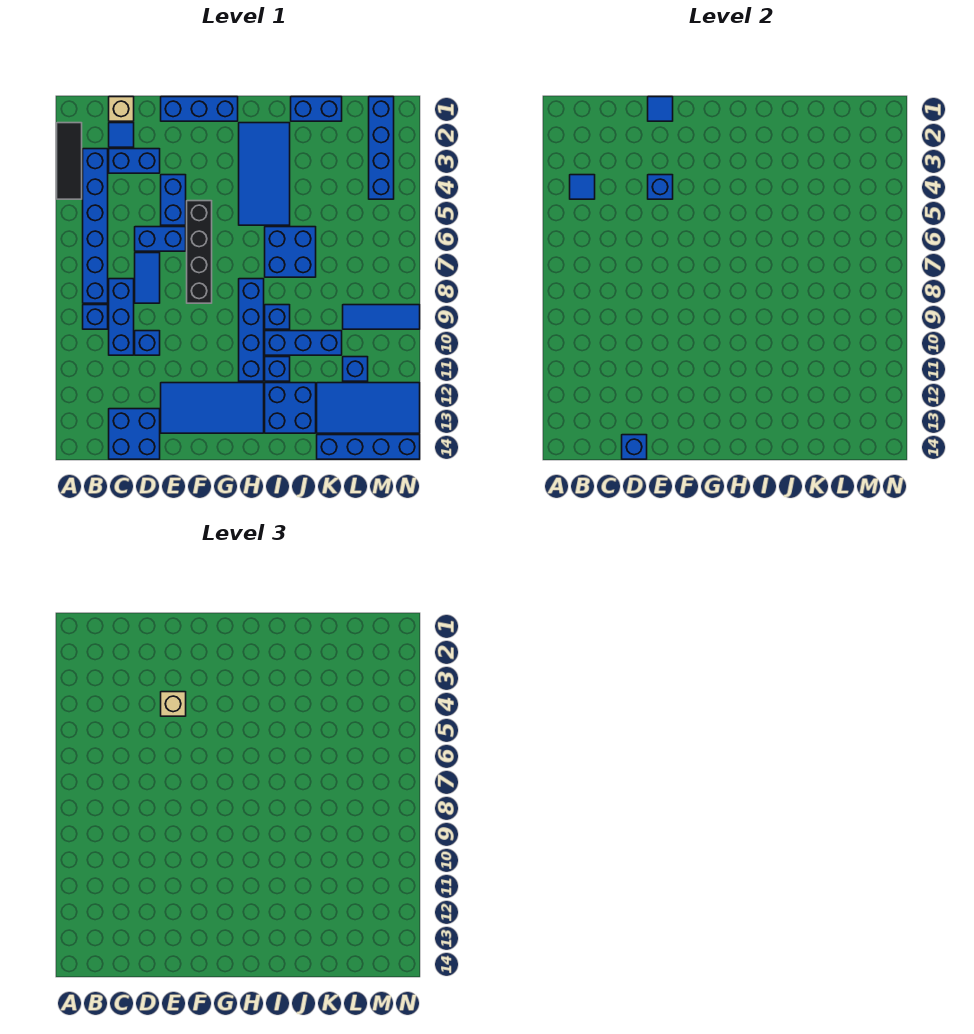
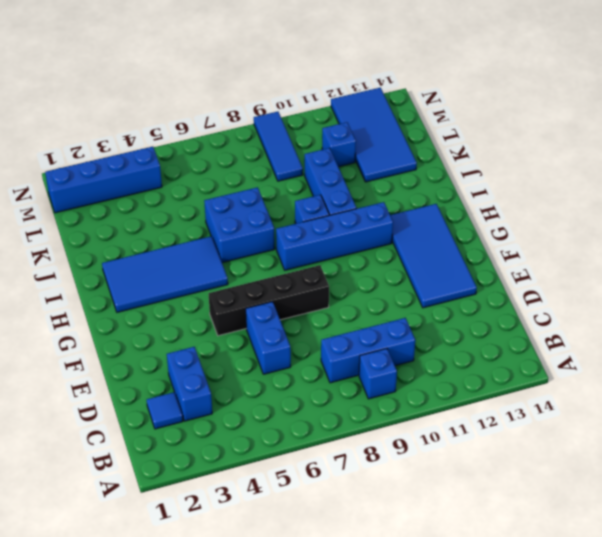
none -> black 1x3 tile [57,123,82,199]
none -> blue 1x6 brick [83,149,108,303]
none -> tan 1x1 brick [109,97,134,121]
none -> blue 2x2 brick [109,409,160,459]

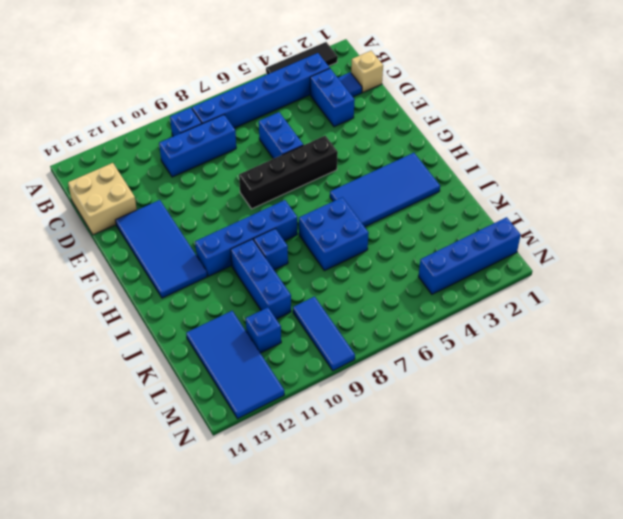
tan 2x2 brick [68,163,137,235] -> blue 2x2 brick [109,409,160,459]
none -> blue 1x2 tile [135,253,160,303]
none -> blue 1x1 brick [135,331,160,355]
none -> blue 1x3 brick [161,97,238,121]
none -> blue 1x2 brick [161,175,186,225]

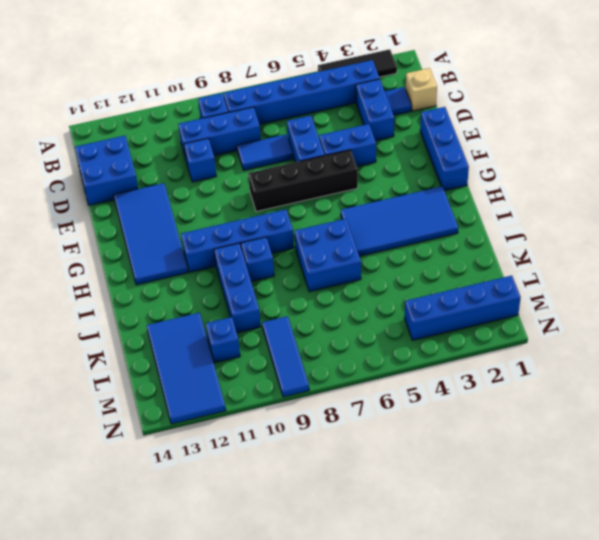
none -> blue 1x1 brick [265,357,290,381]
none -> blue 2x2 brick [265,383,316,433]
none -> blue 1x2 brick [291,97,342,121]
none -> blue 1x4 brick [317,435,420,459]

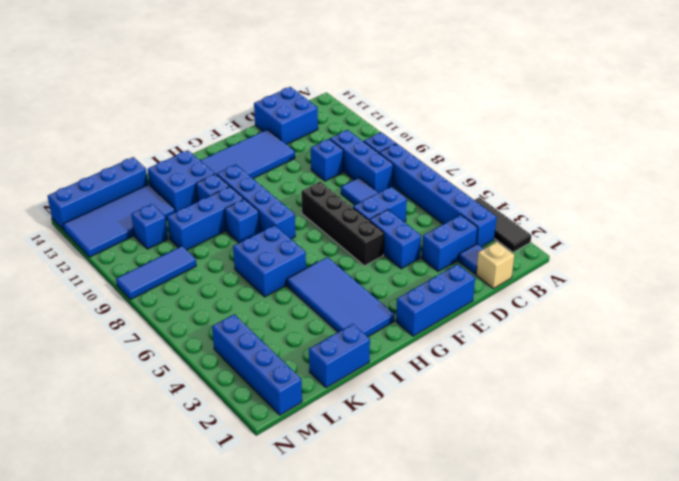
none -> blue 1x1 tile [570,175,595,199]
none -> blue 1x1 brick [622,435,647,459]
none -> blue 1x1 tile [648,97,673,121]
none -> blue 1x1 brick [648,175,673,199]

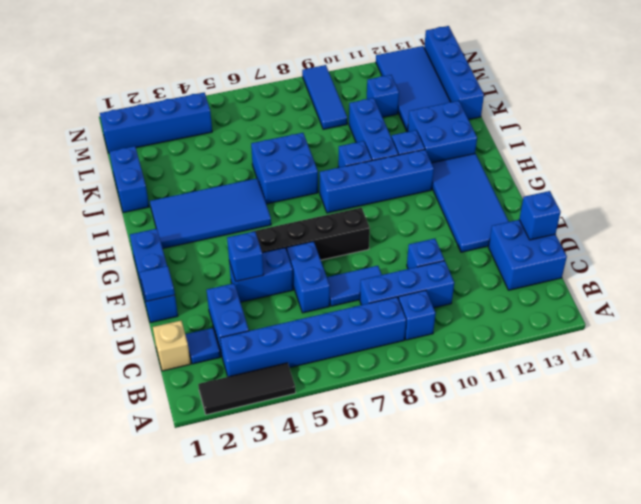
none -> blue 1x1 tile [570,175,595,199]
none -> tan 1x1 brick [161,692,186,716]

